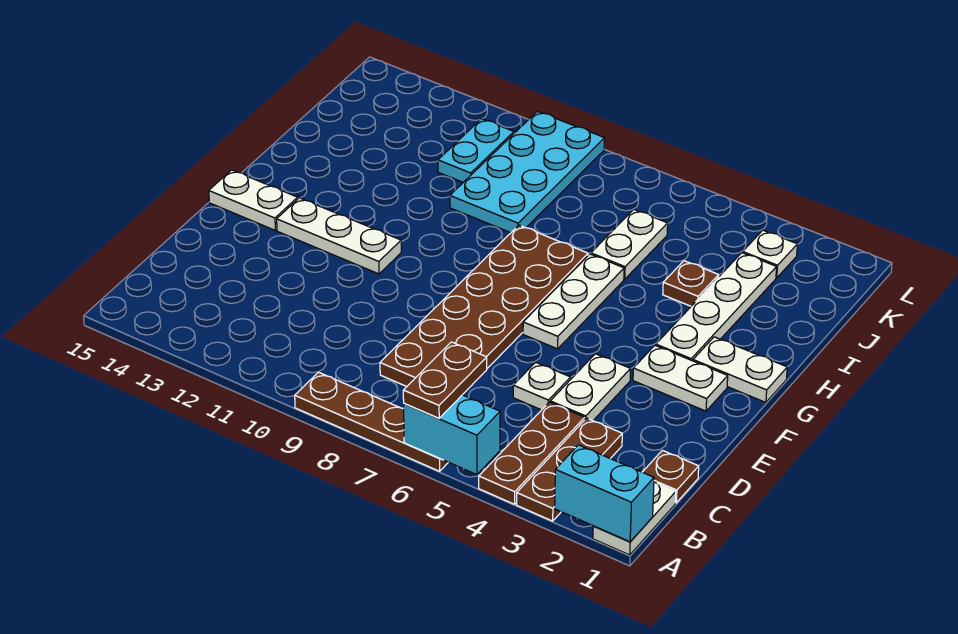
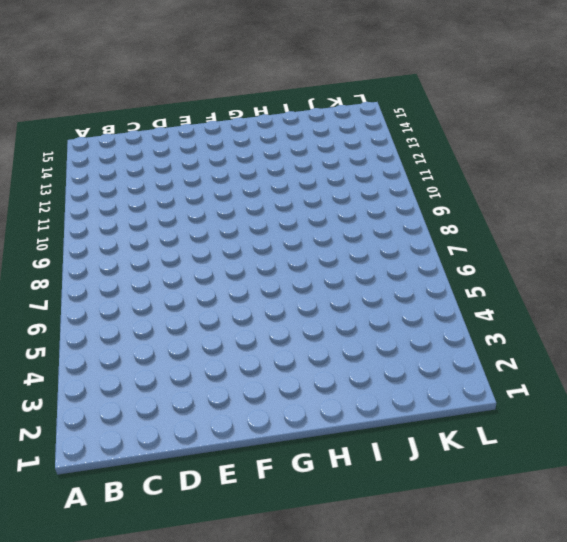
none -> white 1x2 plate [593,482,676,555]
none -> brown 1x3 plate [517,418,622,521]
none -> brown 1x3 plate [479,402,585,504]

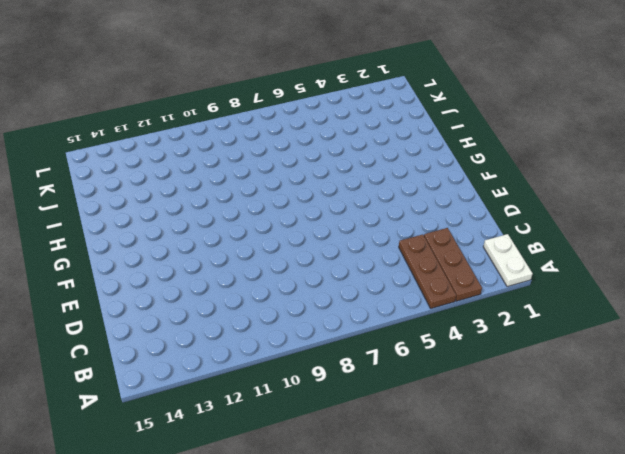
none -> brown 1x4 plate [295,372,448,471]
none -> brown 1x1 plate [643,450,699,503]
none -> brown 2x6 plate [380,225,588,386]

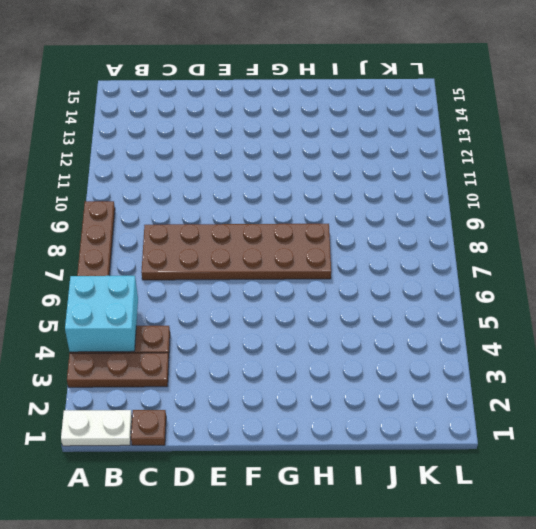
cyan 2x2 brick [65,276,138,352] -> cyan 1x2 brick [404,395,500,475]
none -> white 1x2 plate [550,354,631,421]
none -> white 1x1 plate [513,362,571,410]
none -> white 1x2 plate [633,345,728,411]

